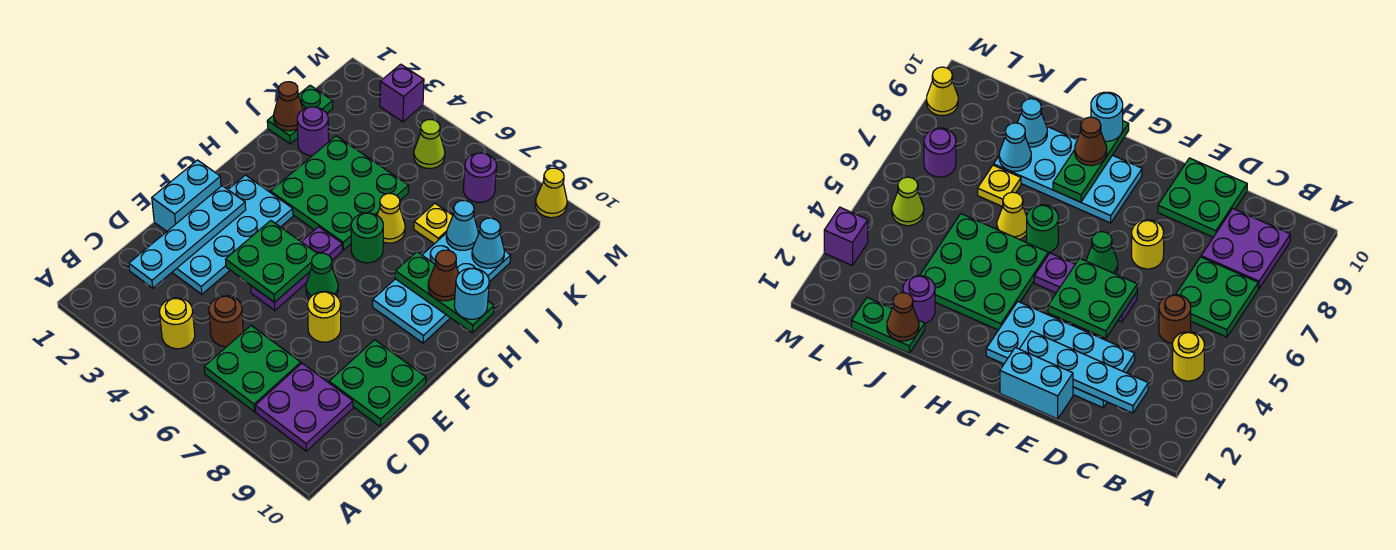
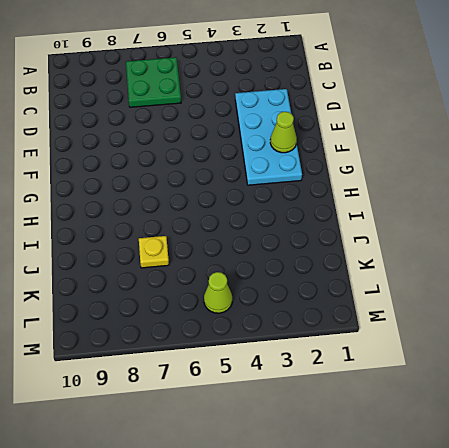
lime 1x1 cone [270,112,297,153] -> cyan 1x4 plate [129,186,246,288]
none -> yellow 1x1 round brick [160,298,195,349]
none -> purple 2x2 plate [255,363,353,451]
none -> brown 1x1 round brick [209,296,243,347]

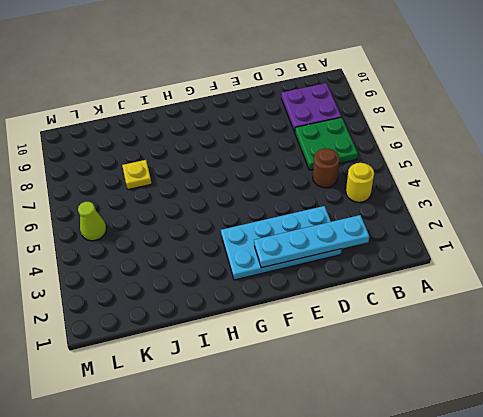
none -> green 2x2 plate [329,340,426,427]
none -> cyan 1x2 brick [152,160,221,231]
none -> purple 1x3 plate [251,227,342,310]

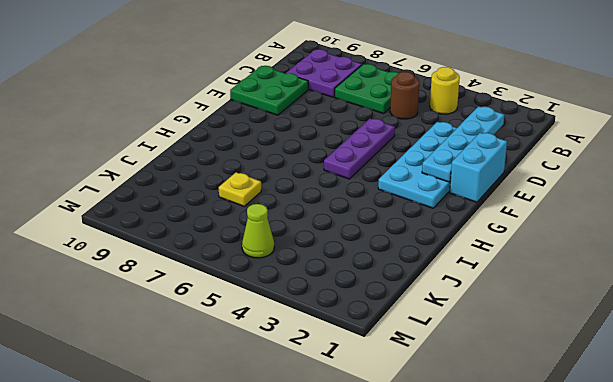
none -> yellow 1x1 round brick [308,291,341,342]
none -> green 1x1 cone [306,253,338,298]
none -> cyan 2x4 plate [373,233,511,343]

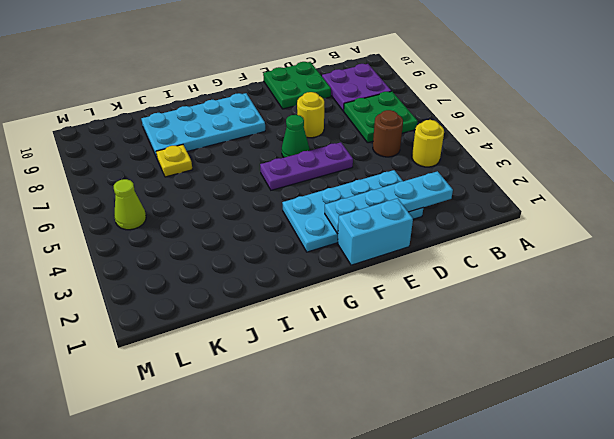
none -> green 3x3 plate [271,136,409,250]
none -> green 1x1 round brick [351,213,383,263]
none -> yellow 1x1 cone [377,194,405,243]

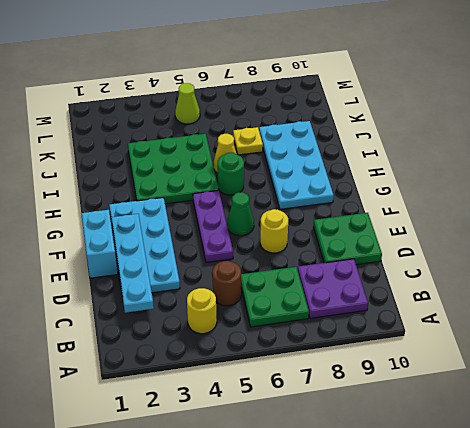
none -> green 1x2 plate [267,85,333,144]
none -> purple 1x1 round brick [297,107,329,156]
none -> purple 1x1 round brick [463,153,497,202]

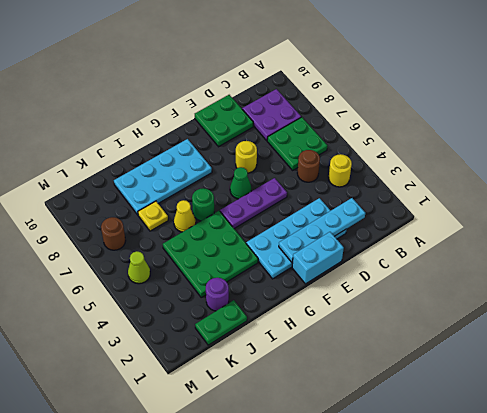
brown 1x1 round brick [101,217,126,250] -> purple 1x1 round brick [463,153,497,202]
none -> purple 1x1 brick [380,64,424,122]
none -> yellow 1x1 cone [535,168,567,218]
none -> green 2x2 plate [225,221,318,303]

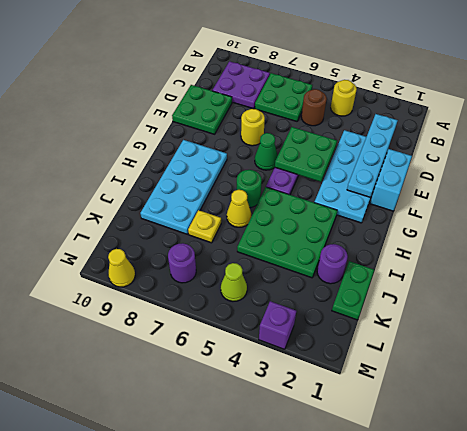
none -> green 1x3 plate [395,252,494,333]
none -> brown 1x1 cone [274,82,303,131]
none -> cyan 1x1 cone [446,201,478,250]

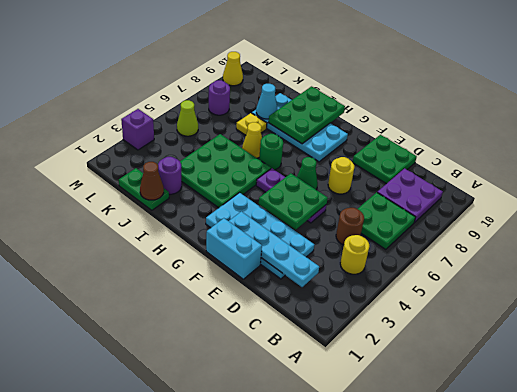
green 2x3 plate [268,86,345,144] -> green 1x3 plate [395,252,494,333]
none -> cyan 1x1 cone [472,218,504,268]
none -> brown 1x1 cone [428,250,459,301]
none -> cyan 1x1 round brick [454,268,489,319]

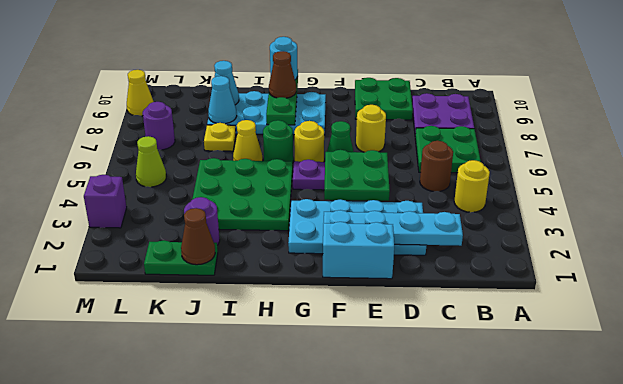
yellow 1x1 round brick [294,121,324,162] -> none

